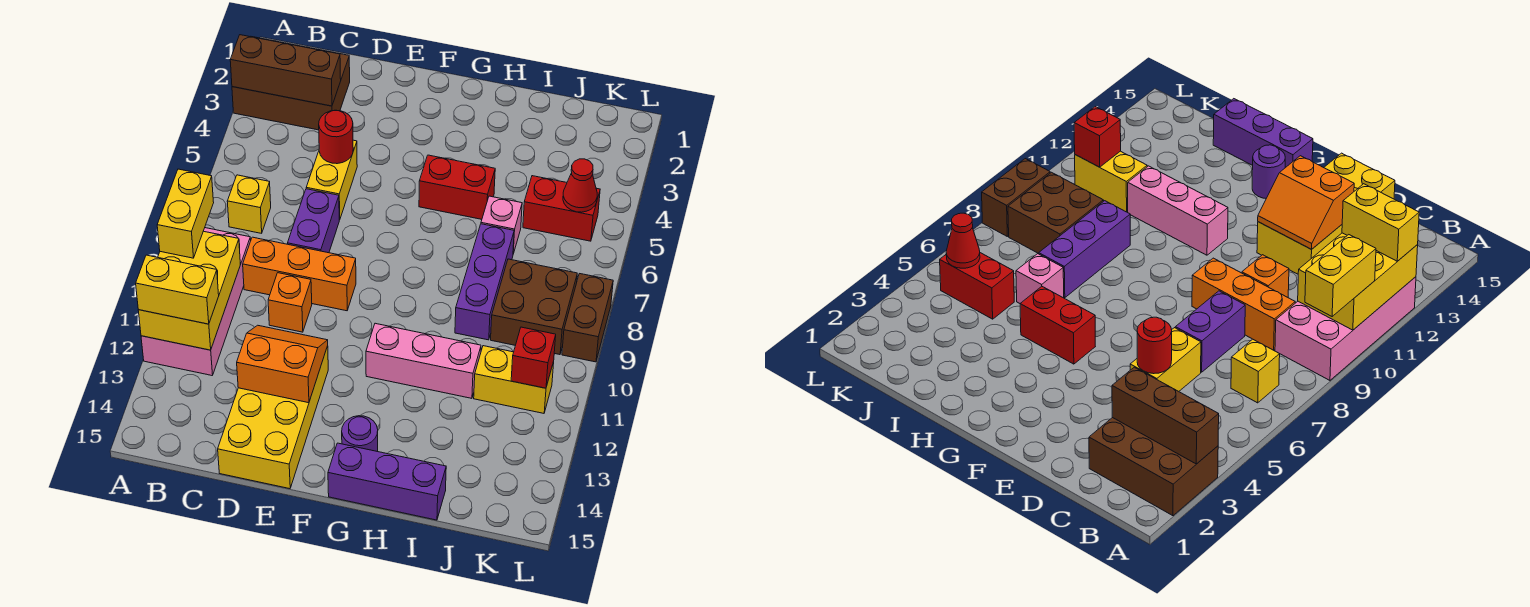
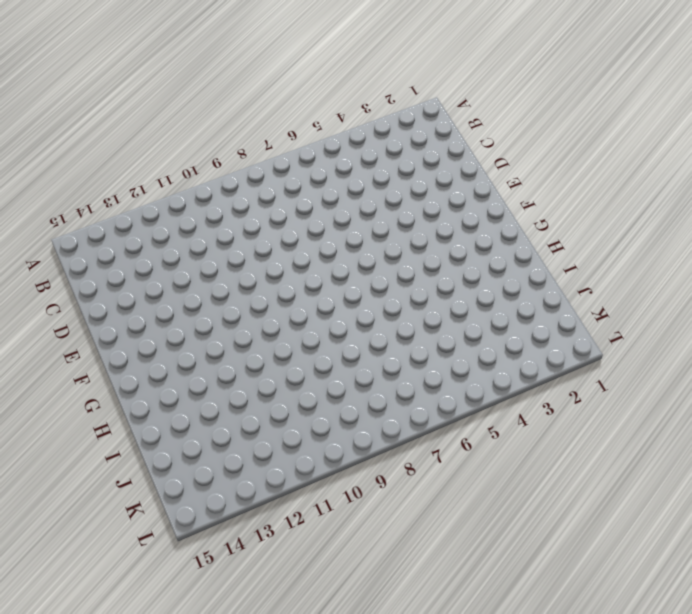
none -> brown 2x3 brick [232,37,350,130]
none -> pink 2x4 brick [141,228,251,375]
none -> yellow 1x1 brick [227,175,271,233]

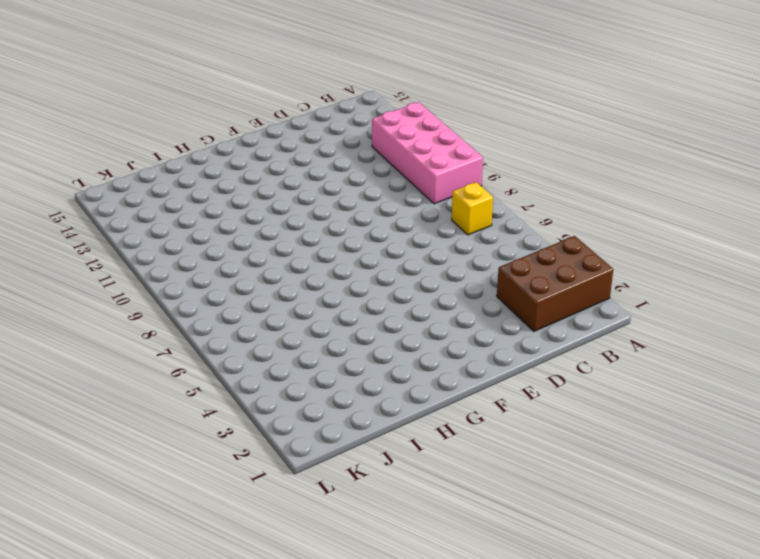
none -> orange 1x3 brick [243,237,356,311]
none -> yellow 1x2 brick [306,140,357,220]
none -> purple 1x2 brick [288,189,339,253]

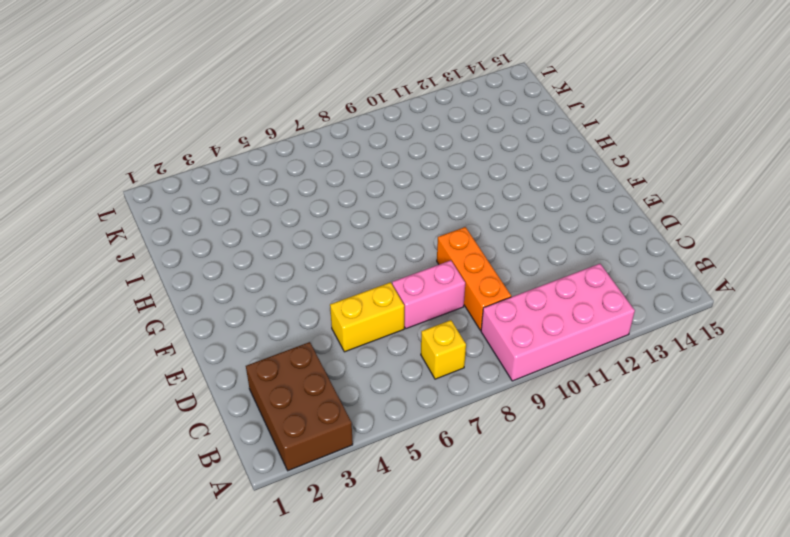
pink 1x2 brick [392,260,465,329] -> purple 1x2 brick [288,189,339,253]
none -> orange 1x1 brick [268,273,312,332]
none -> yellow 2x4 brick [218,346,328,489]
none -> red 1x2 brick [419,155,495,219]

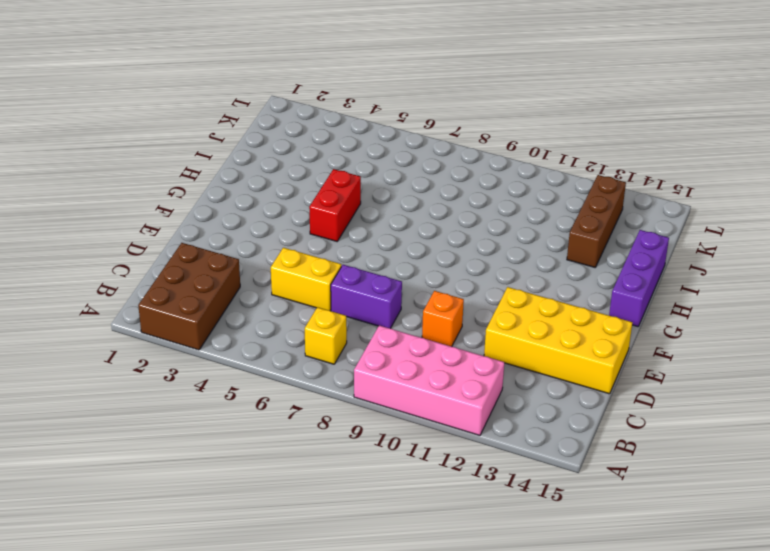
brown 1x3 brick [567,175,626,267] -> brown 1x3 brick moved to [230,35,341,106]
none -> orange 1x3 brick [243,237,356,311]
none -> pink 1x3 brick [366,323,481,398]
none -> purple 1x1 round brick [342,416,378,452]

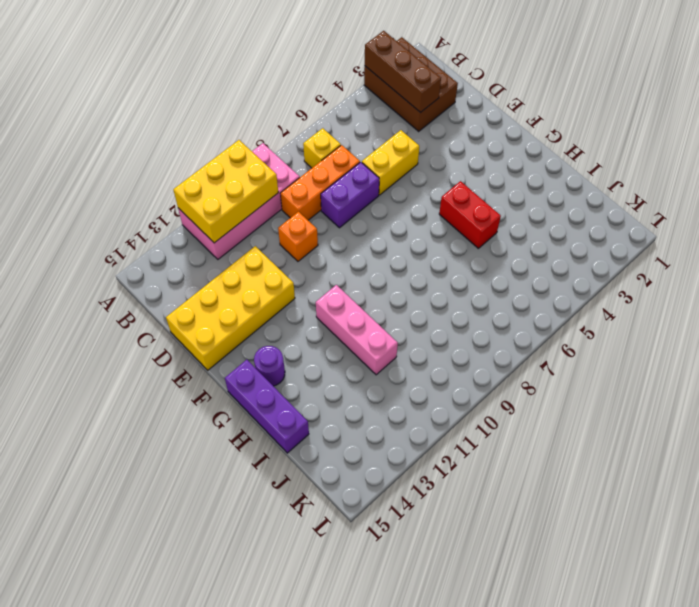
orange 1x3 brick [280,145,360,220] -> orange 1x3 brick turned to [243,237,356,311]
none -> pink 1x1 brick [481,196,522,254]
none -> purple 1x3 brick [455,224,514,340]
none -> red 1x2 brick [523,176,600,241]

